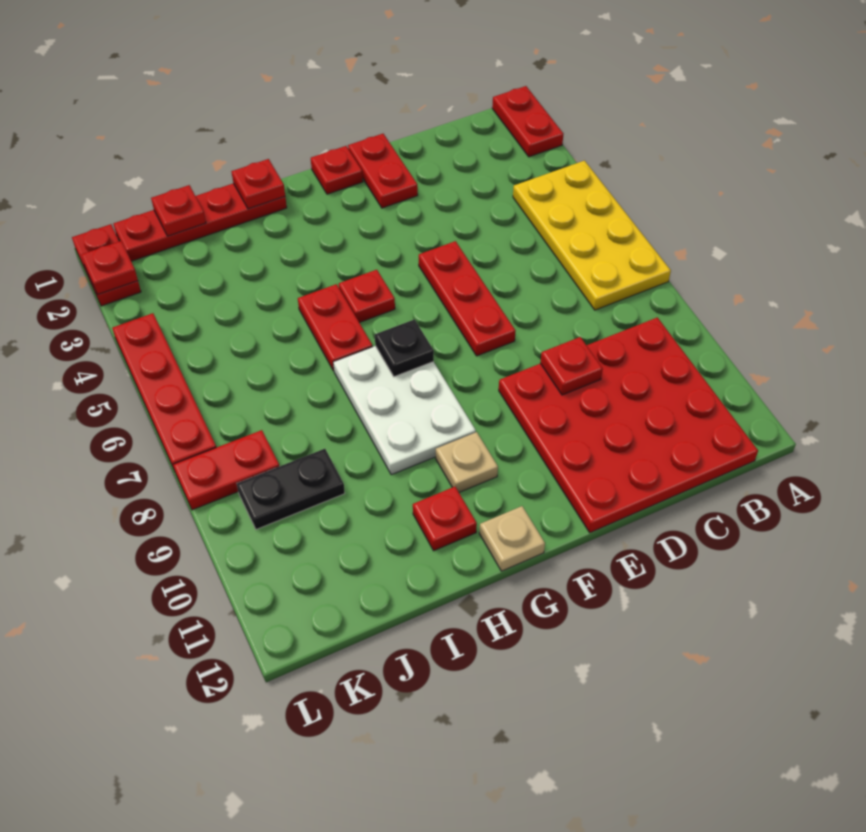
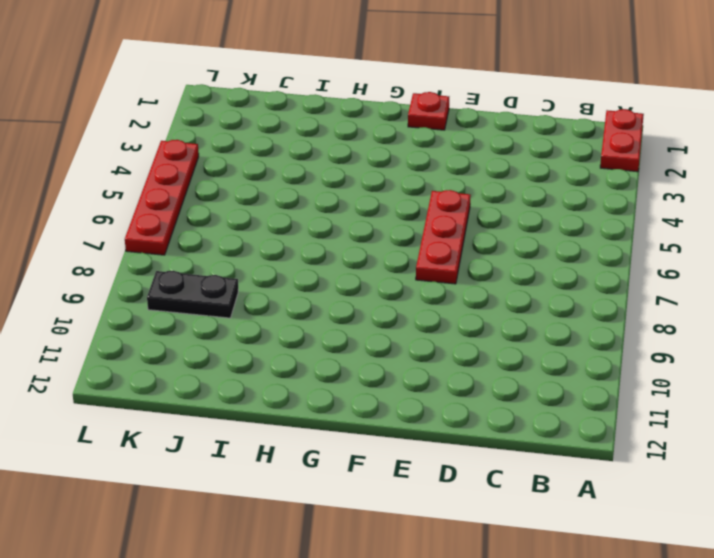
none -> yellow 2x4 plate [513,161,671,310]
none -> red 4x4 plate [499,317,758,533]
none -> red 1x2 plate [348,134,418,208]

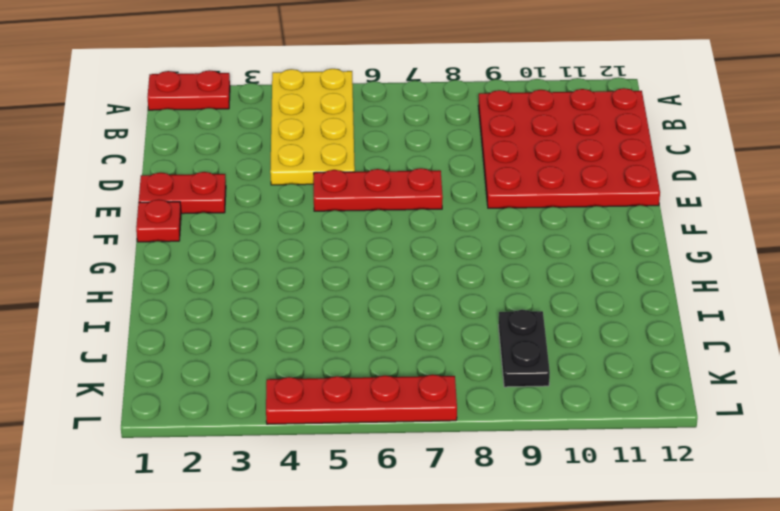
yellow 2x4 plate [270,69,355,185] -> yellow 2x4 plate turned to [513,161,671,310]
none -> red 1x1 plate [339,270,395,323]
none -> white 2x3 plate [333,346,476,475]
none -> tan 1x1 plate [436,432,498,492]

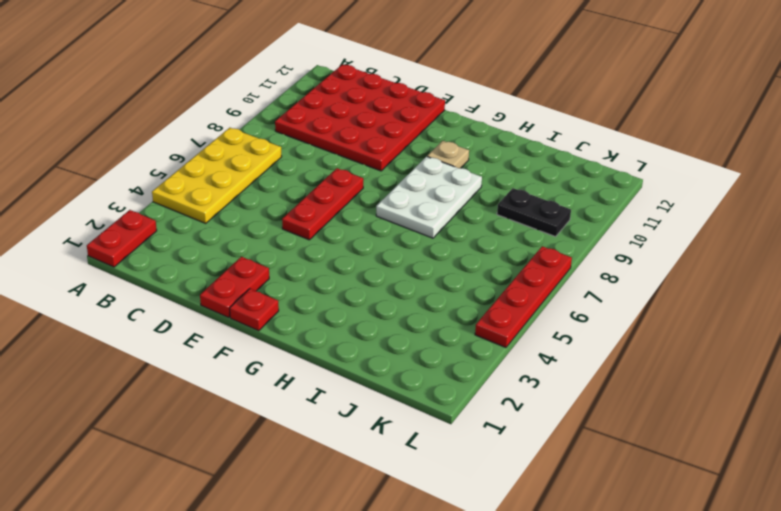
none -> red 1x1 plate [339,270,395,323]
none -> tan 1x1 plate [479,506,545,571]
none -> red 1x4 plate [114,183,287,261]

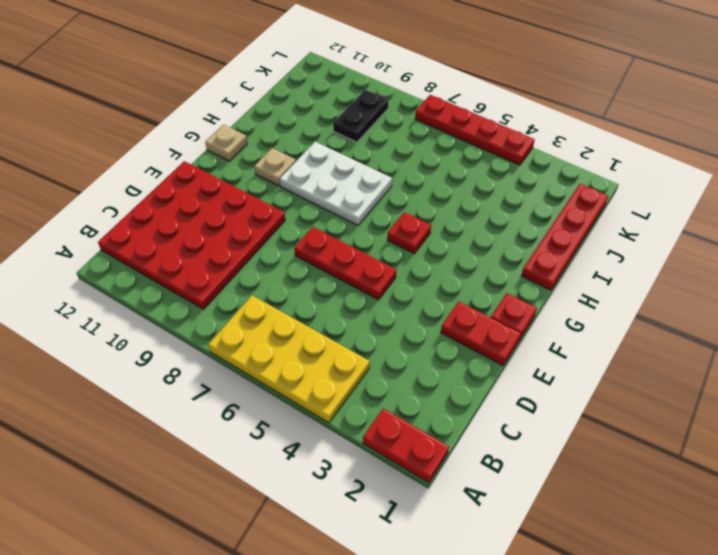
none -> red 1x2 plate [298,284,373,371]
none -> red 1x1 plate [413,487,477,551]
none -> red 1x2 plate [173,430,279,510]

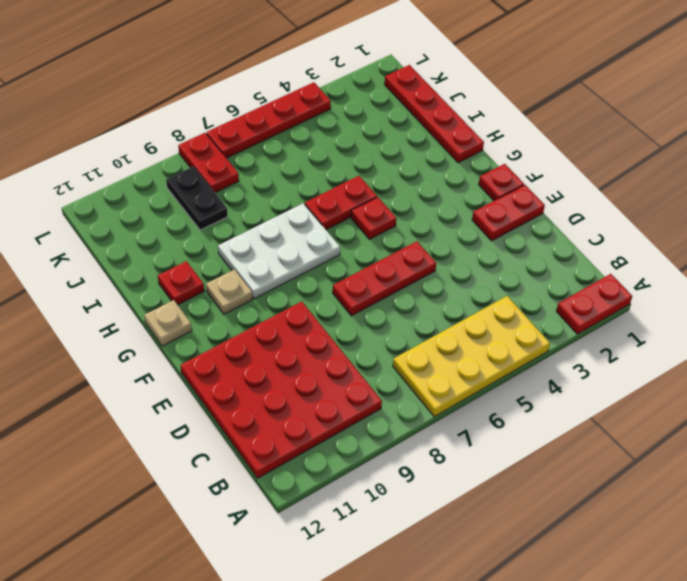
none -> red 1x2 plate [72,224,141,306]
none -> red 1x1 plate [540,337,603,395]
none -> black 1x1 plate [375,320,434,377]

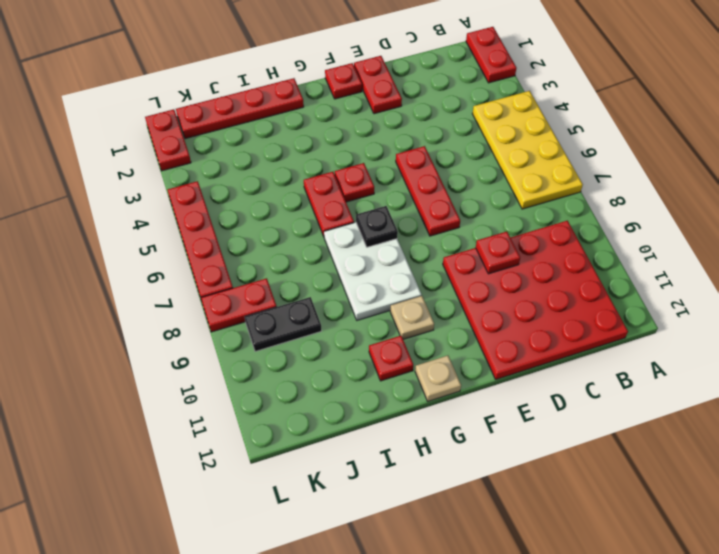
none -> red 1x1 plate [231,159,285,209]
none -> red 1x1 plate [151,185,206,236]
none -> red 1x1 plate [81,241,138,294]

